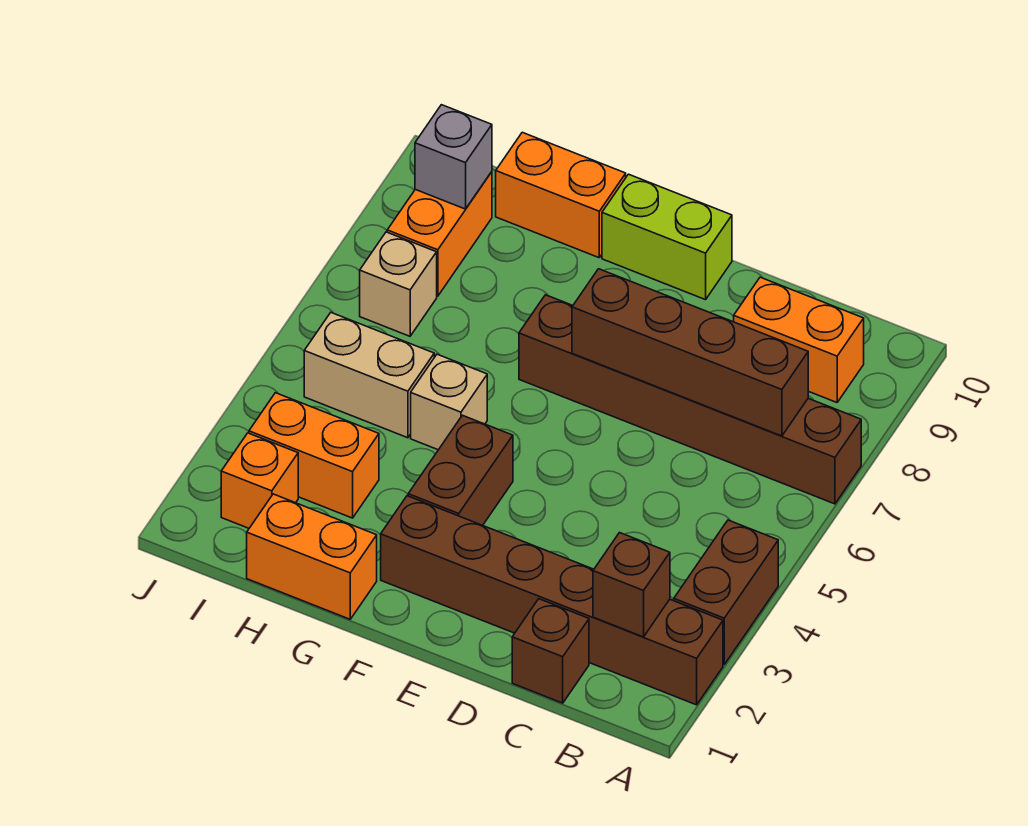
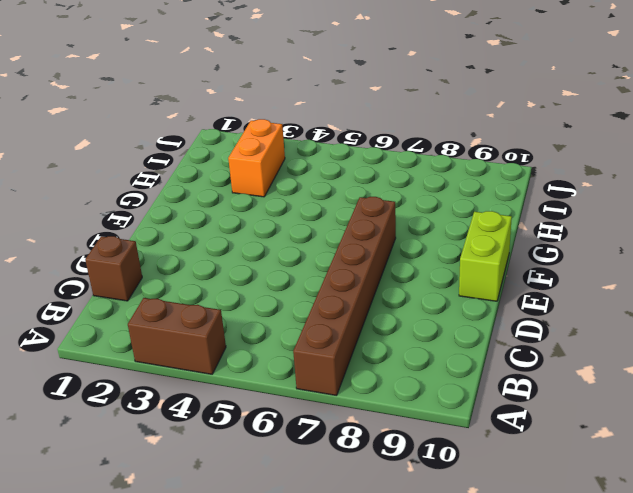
none -> brown 1x6 brick [381,496,723,705]
none -> orange 1x2 brick [734,277,864,402]
none -> brown 1x2 brick [408,415,513,525]

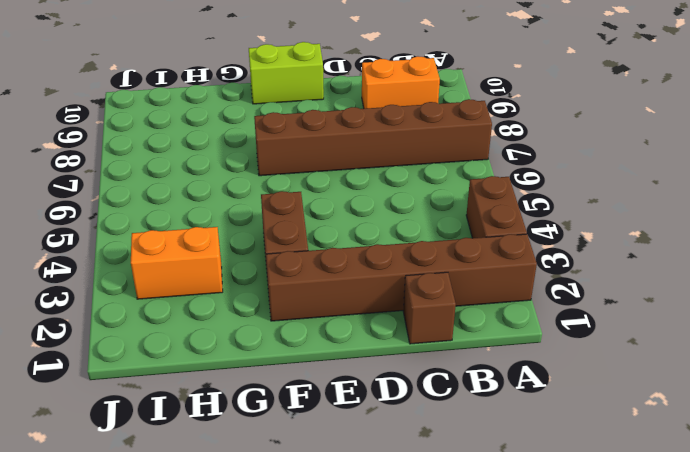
none -> orange 1x2 brick [247,494,377,619]
none -> tan 1x1 brick [411,354,487,450]
none -> orange 1x2 brick [496,132,626,258]

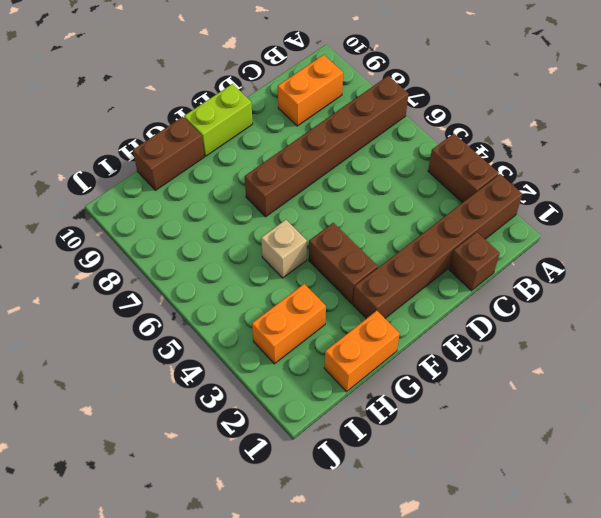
brown 1x2 brick [133,117,204,190] -> orange 1x2 brick [496,132,626,258]
none -> tan 1x2 brick [304,313,434,438]
none -> orange 1x1 brick [221,433,298,528]
none -> tan 1x1 brick [360,232,437,336]

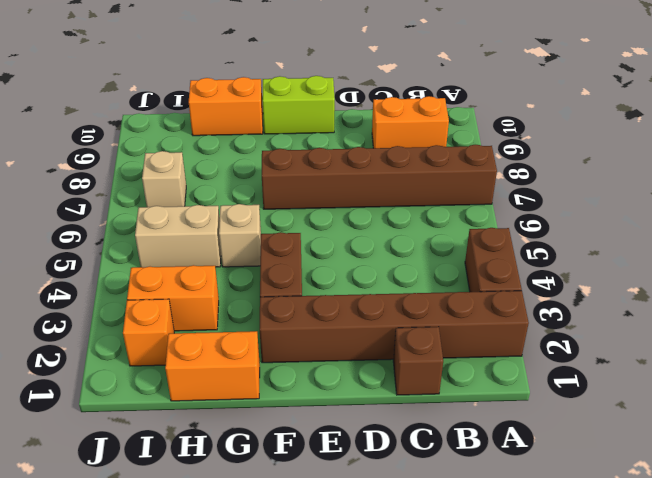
none -> orange 1x2 brick [387,172,492,296]
none -> brown 1x1 brick [593,533,670,637]
none -> brown 1x4 brick [572,269,808,436]

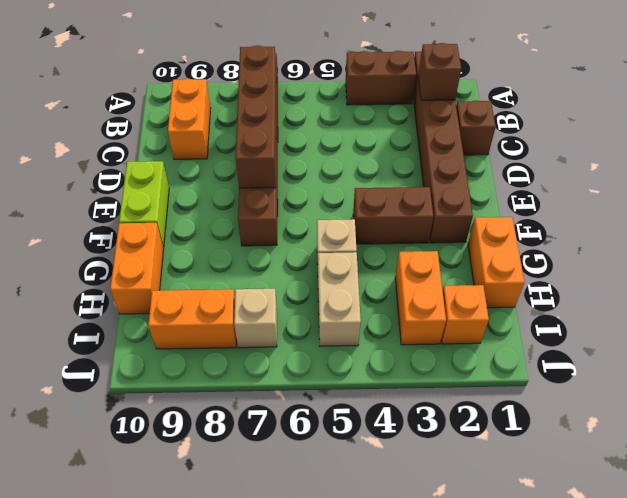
none -> grey 1x1 brick [415,105,492,209]

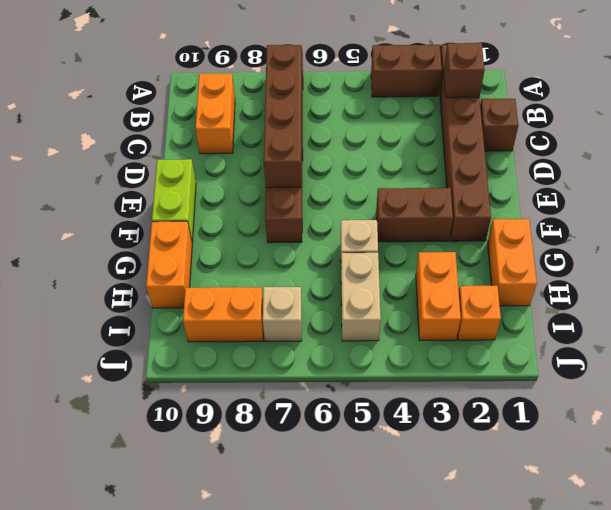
none -> grey 1x1 brick [415,105,492,209]

